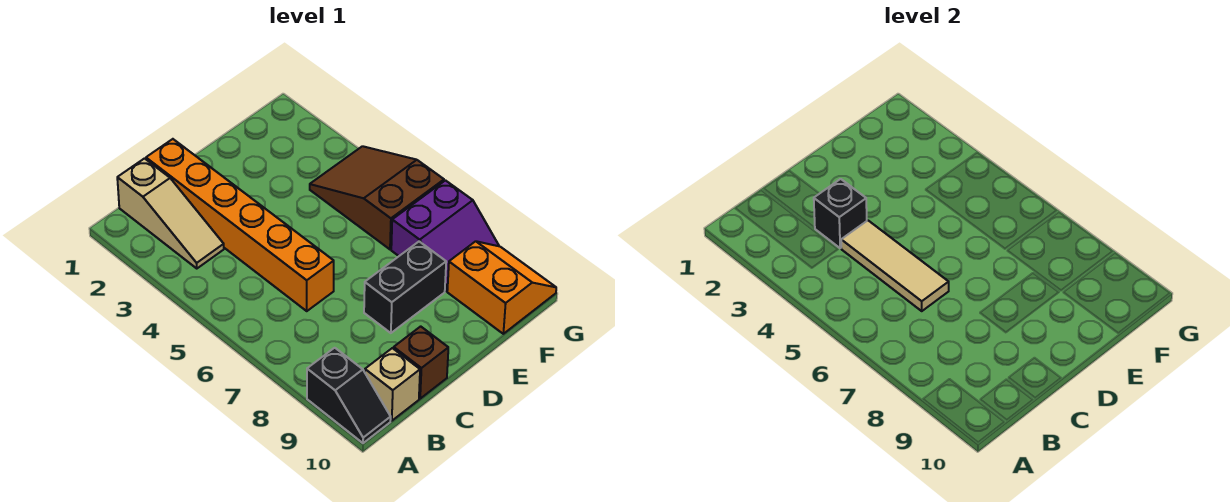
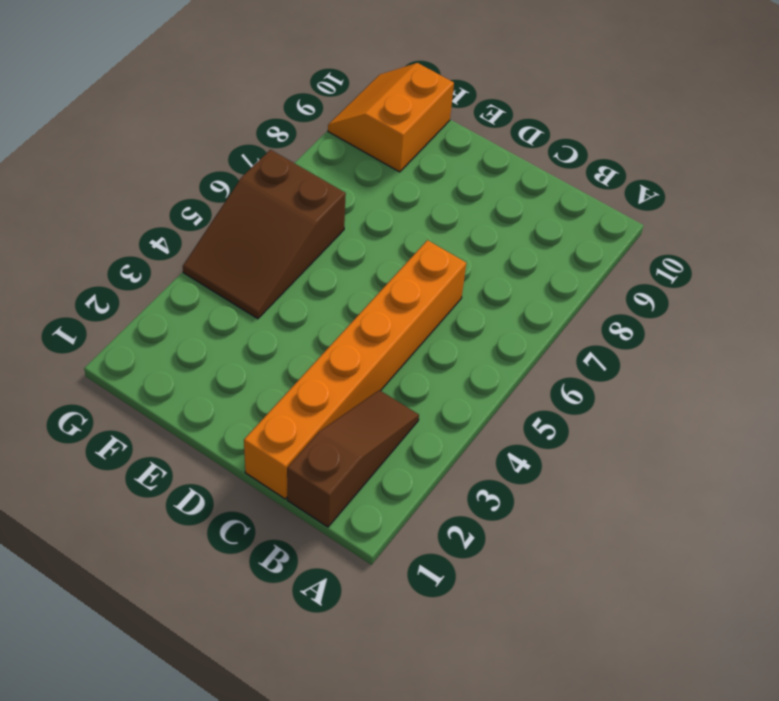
brown 1x3 slope [287,390,419,527] -> tan 1x3 slope [117,158,224,269]
none -> black 1x2 slope [307,348,391,443]
none -> tan 1x1 brick [365,348,420,421]

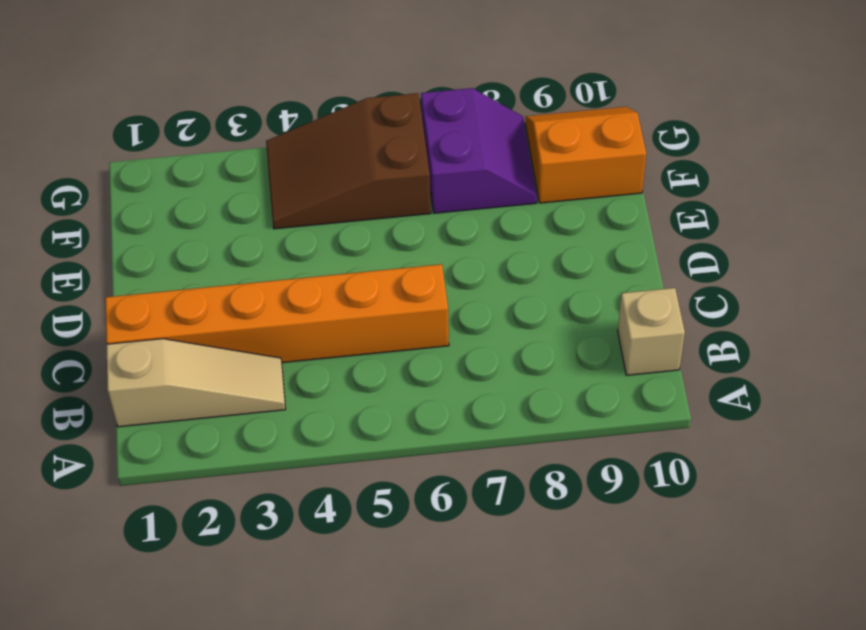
none -> black 1x2 slope [307,348,391,443]
none -> brown 1x1 brick [394,326,448,399]

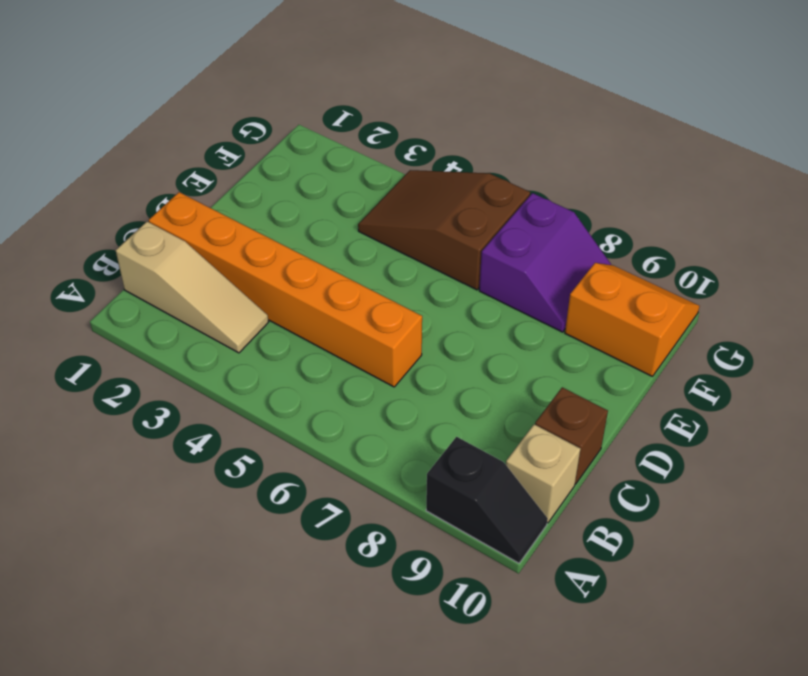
none -> black 1x2 brick [364,242,446,333]
none -> black 1x1 brick [814,179,867,248]

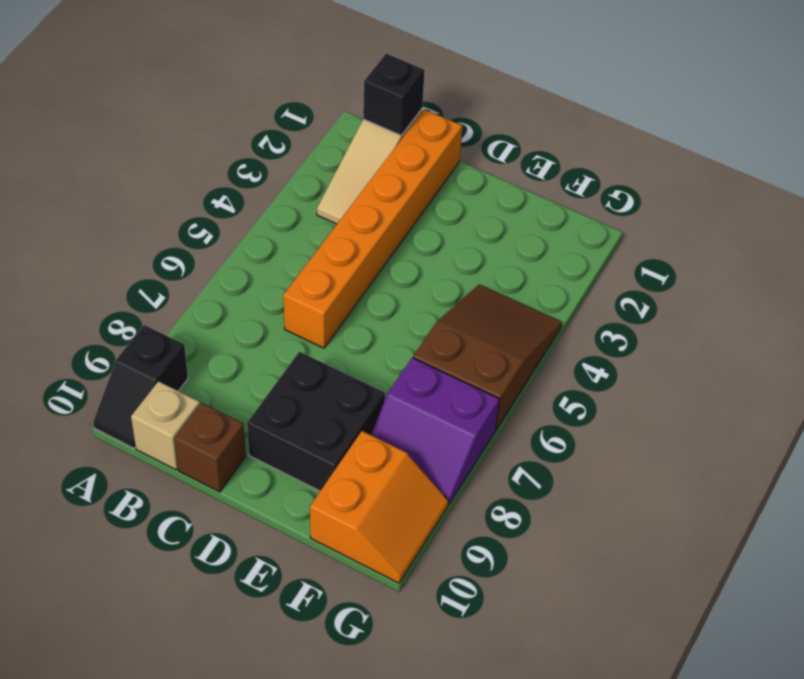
black 1x1 brick [363,54,425,135] -> black 1x1 brick moved to [814,179,867,248]
black 2x2 brick [247,352,385,491] -> black 1x2 brick [364,242,446,333]
none -> tan 1x3 tile [841,221,949,311]

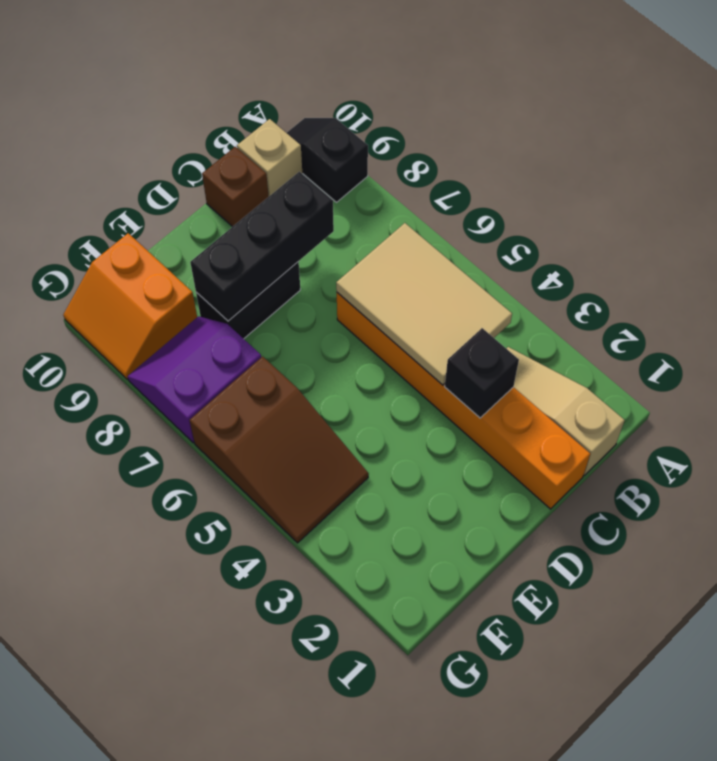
tan 2x3 tile [336,223,512,385] -> tan 1x3 tile [841,221,949,311]
black 1x3 brick [190,172,334,321] -> none

